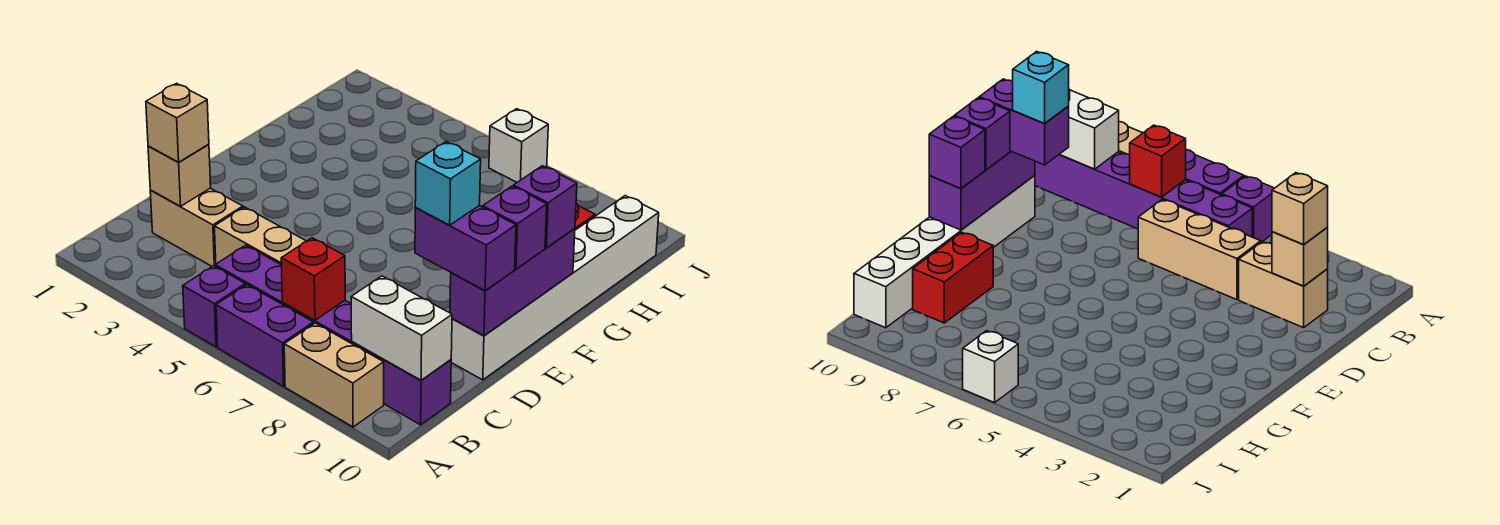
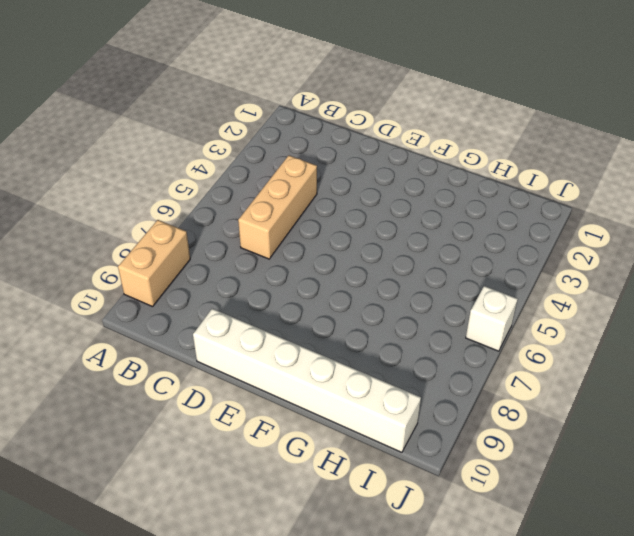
none -> purple 1x1 brick [183,266,245,347]
none -> purple 1x2 brick [216,285,313,386]
none -> purple 1x6 brick [215,245,451,425]

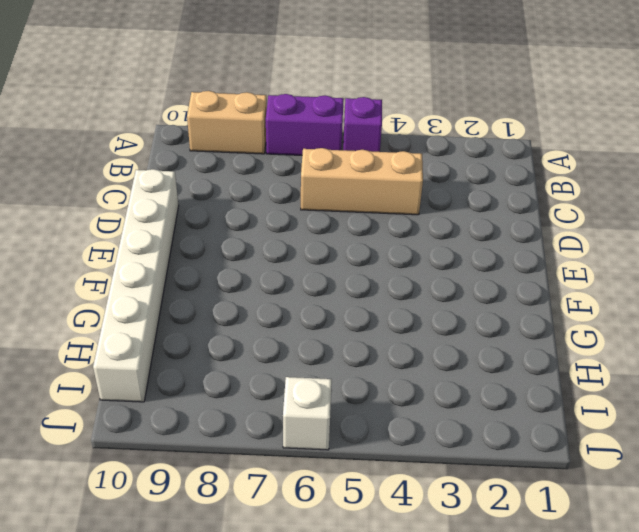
none -> purple 1x6 brick [215,245,451,425]
none -> tan 1x2 brick [150,188,243,266]
none -> red 1x2 brick [913,232,993,323]

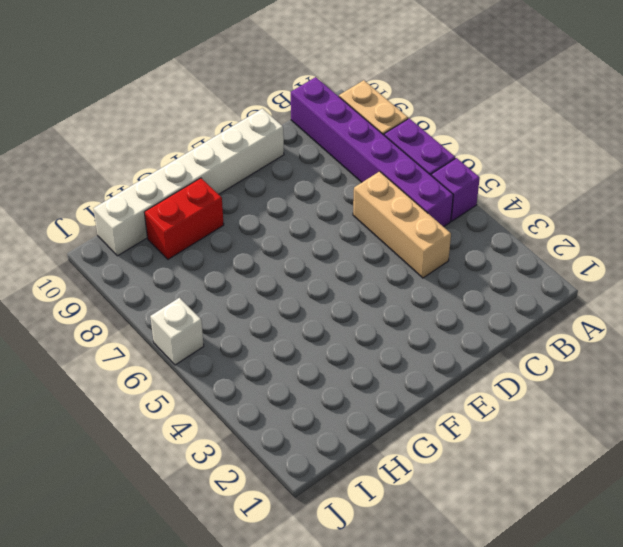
none -> tan 1x2 brick [150,188,243,266]
none -> red 1x1 brick [281,238,345,320]
none -> white 1x2 brick [351,276,452,380]

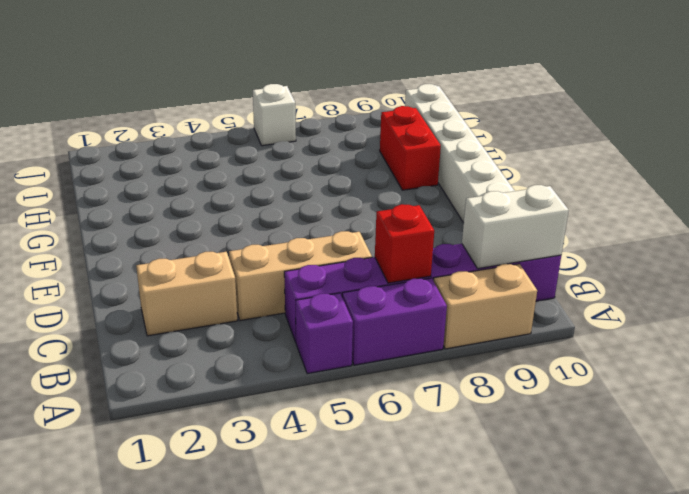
none -> tan 1x1 brick [148,144,211,206]
none -> purple 1x3 brick [450,229,575,336]
none -> tan 1x1 brick [146,83,209,162]

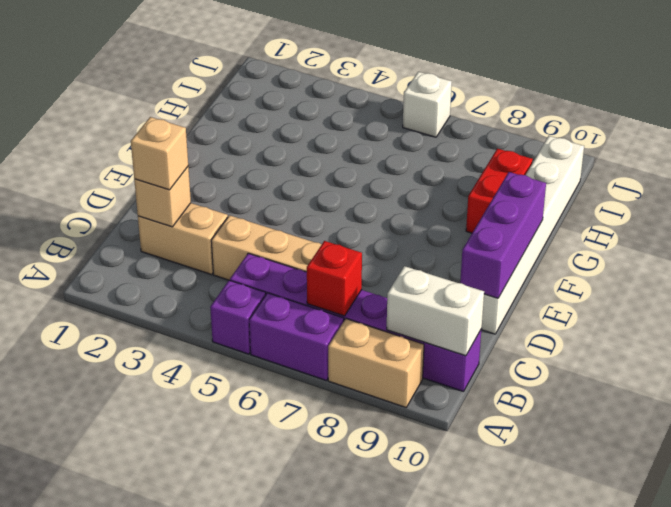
none -> purple 1x2 brick [415,206,516,291]
none -> purple 1x1 brick [483,186,547,269]
none -> purple 1x1 brick [514,166,577,248]

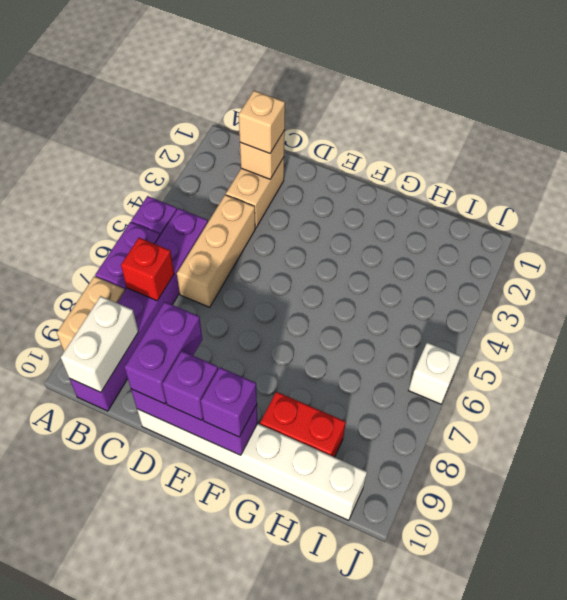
none -> cyan 1x1 brick [415,142,481,225]

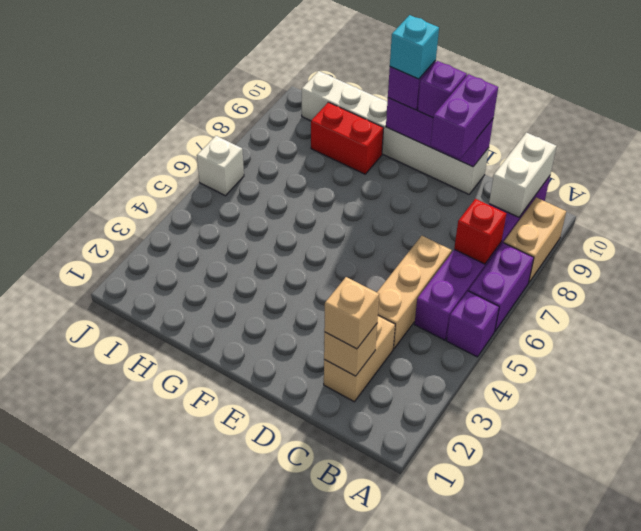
cyan 1x1 brick [390,15,439,79] -> cyan 1x1 brick moved to [415,142,481,225]

